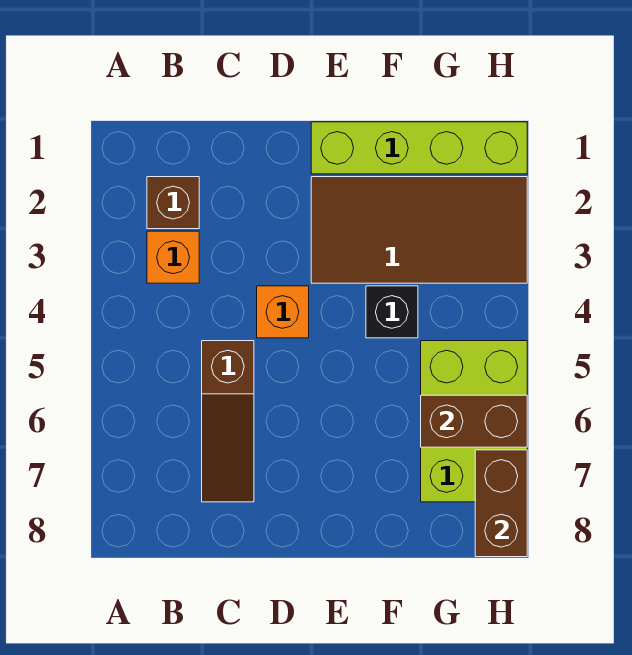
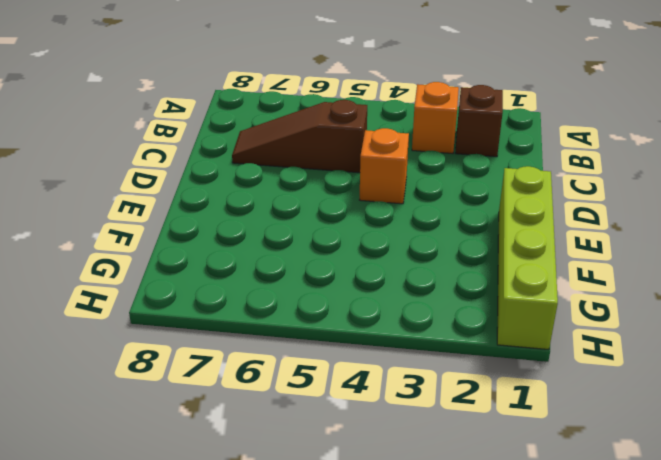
none -> brown 2x4 tile [311,177,527,283]
none -> black 1x1 brick [366,286,418,338]

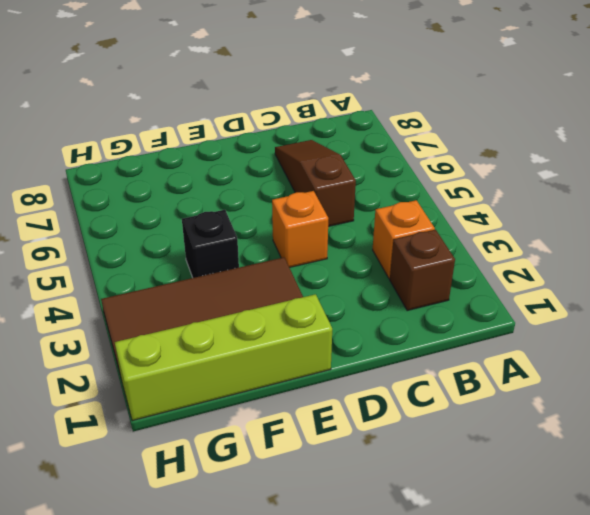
none -> lime 2x3 brick [421,341,527,502]
none -> brown 1x2 brick [421,395,527,447]

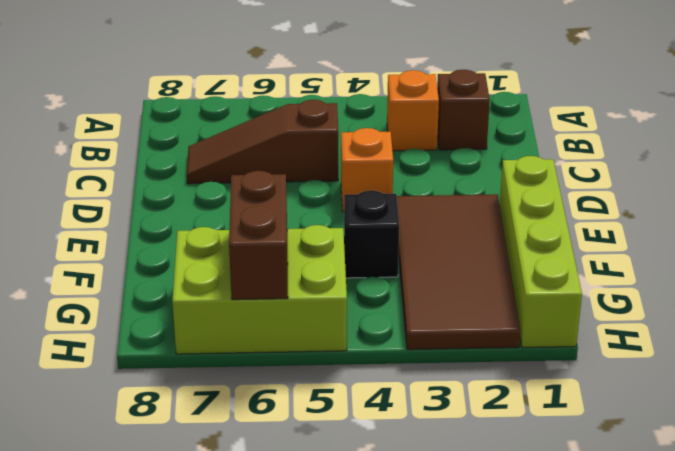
none -> brown 1x2 brick [475,450,527,557]

